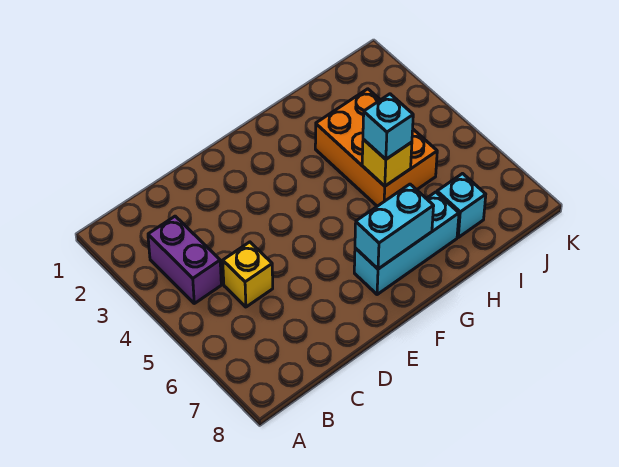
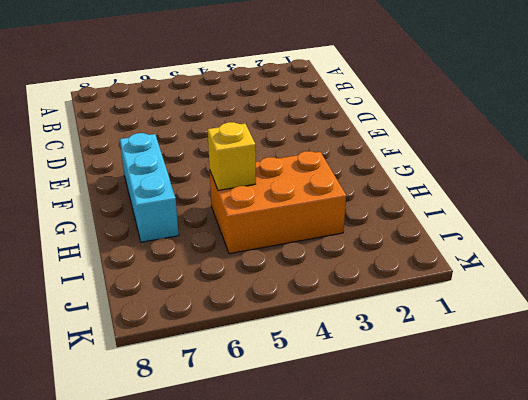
none -> purple 1x2 brick [148,216,221,303]
none -> yellow 1x1 brick [223,242,273,307]

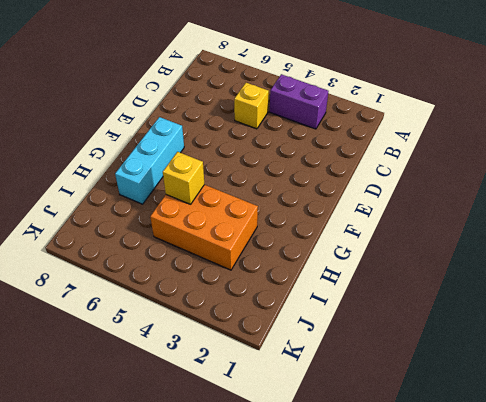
none -> cyan 1x1 brick [437,174,486,237]
none -> cyan 1x2 brick [355,184,434,269]

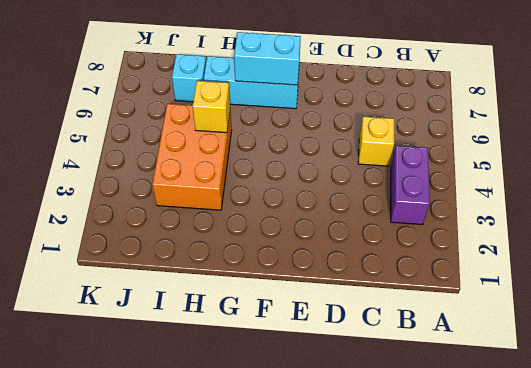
none -> cyan 1x1 brick [363,94,413,159]

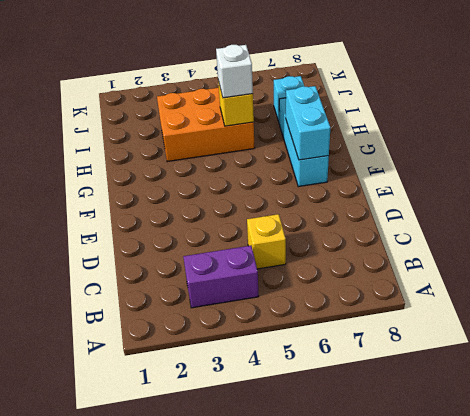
white 1x1 brick [216,45,253,98] -> cyan 1x1 brick [363,94,413,159]

